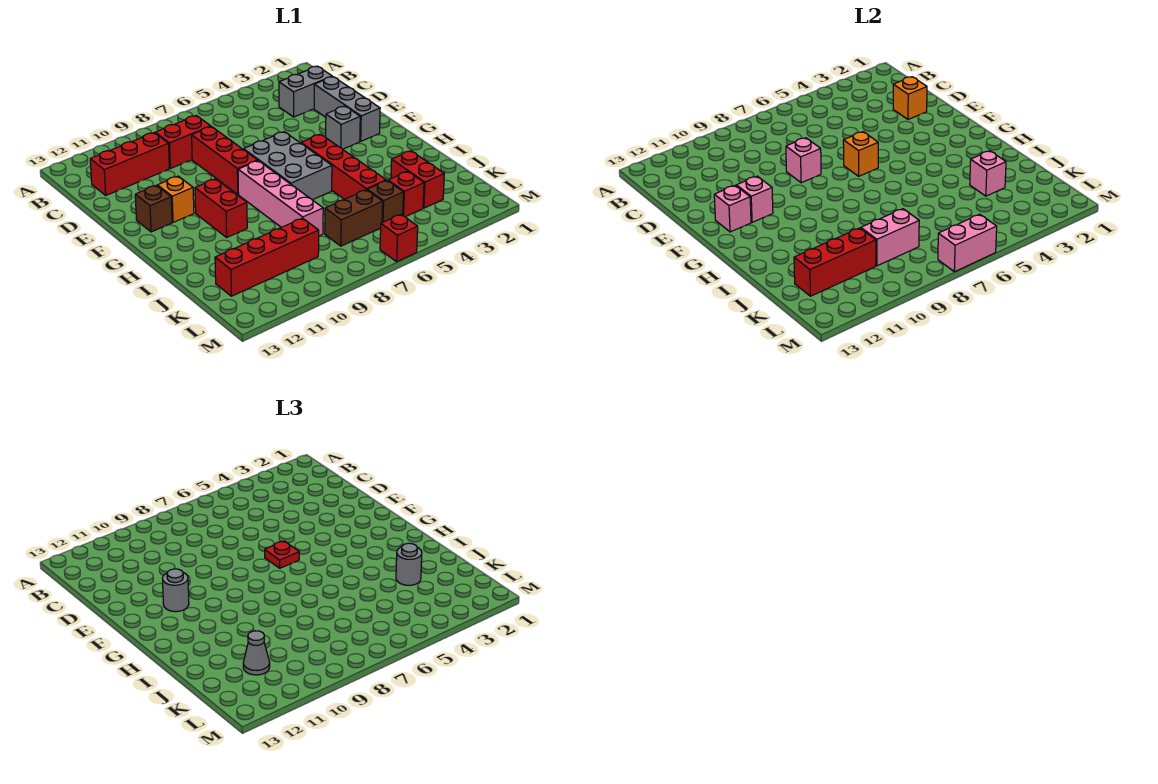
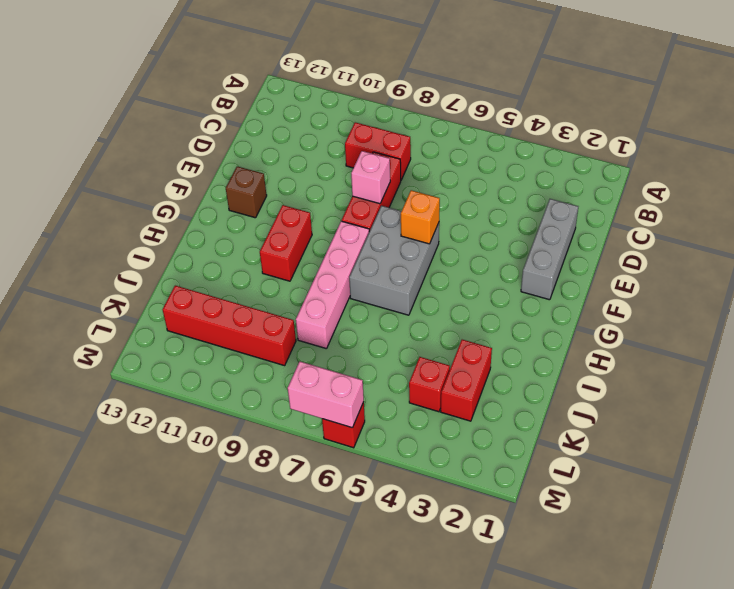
none -> grey 1x2 brick [279,66,332,117]
none -> red 1x3 brick [90,133,169,195]
none -> grey 1x1 brick [326,106,360,149]
none -> orange 1x1 brick [157,176,194,222]

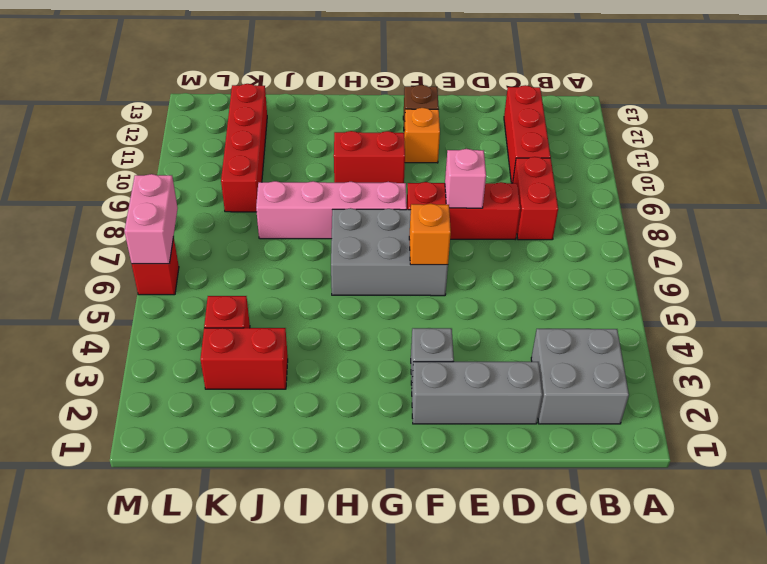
grey 2x2 brick [531,329,629,424] -> grey 1x2 brick [279,66,332,117]
none -> red 1x4 brick [301,134,386,199]
none -> brown 1x1 brick [367,181,403,223]
none -> brown 1x2 brick [325,190,383,246]
none -> orange 1x1 brick [893,77,927,119]

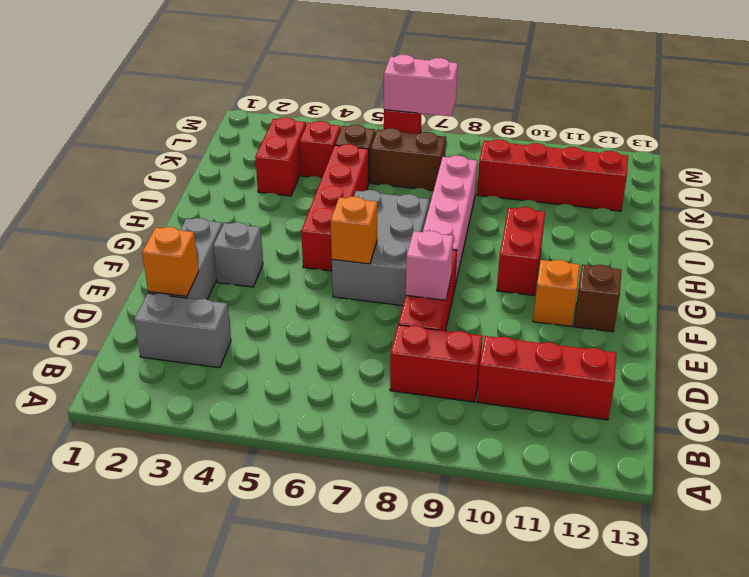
none -> pink 1x1 brick [736,176,773,222]
none -> pink 1x1 brick [714,185,751,232]
none -> pink 1x1 brick [970,151,1006,196]
none -> pink 1x2 brick [861,209,919,266]

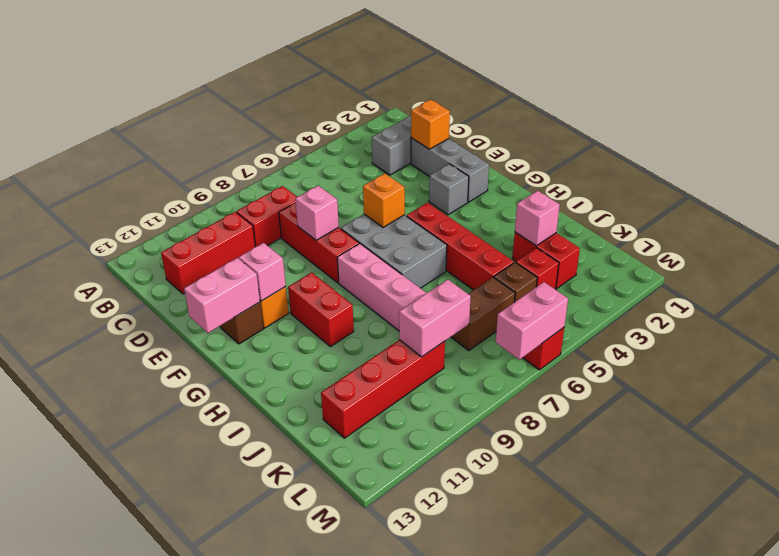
pink 1x2 brick [184,258,260,333] -> pink 1x1 brick [714,185,751,232]
none -> red 1x3 brick [794,228,876,296]
none -> red 1x1 plate [265,541,299,568]
none -> grey 1x1 round brick [163,569,189,612]
none -> grey 1x1 round brick [396,543,422,585]

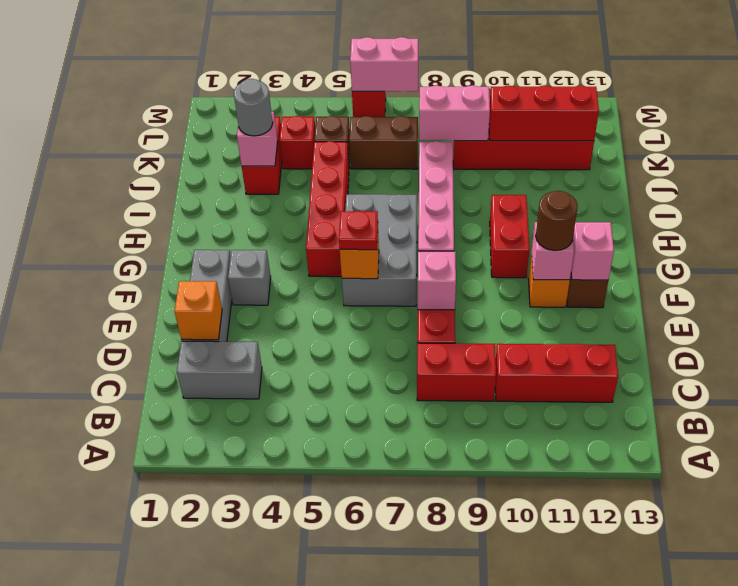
brown 1x1 round brick [536,191,578,251] -> grey 1x1 round brick [163,569,189,612]
none -> grey 1x1 cone [243,631,270,675]

